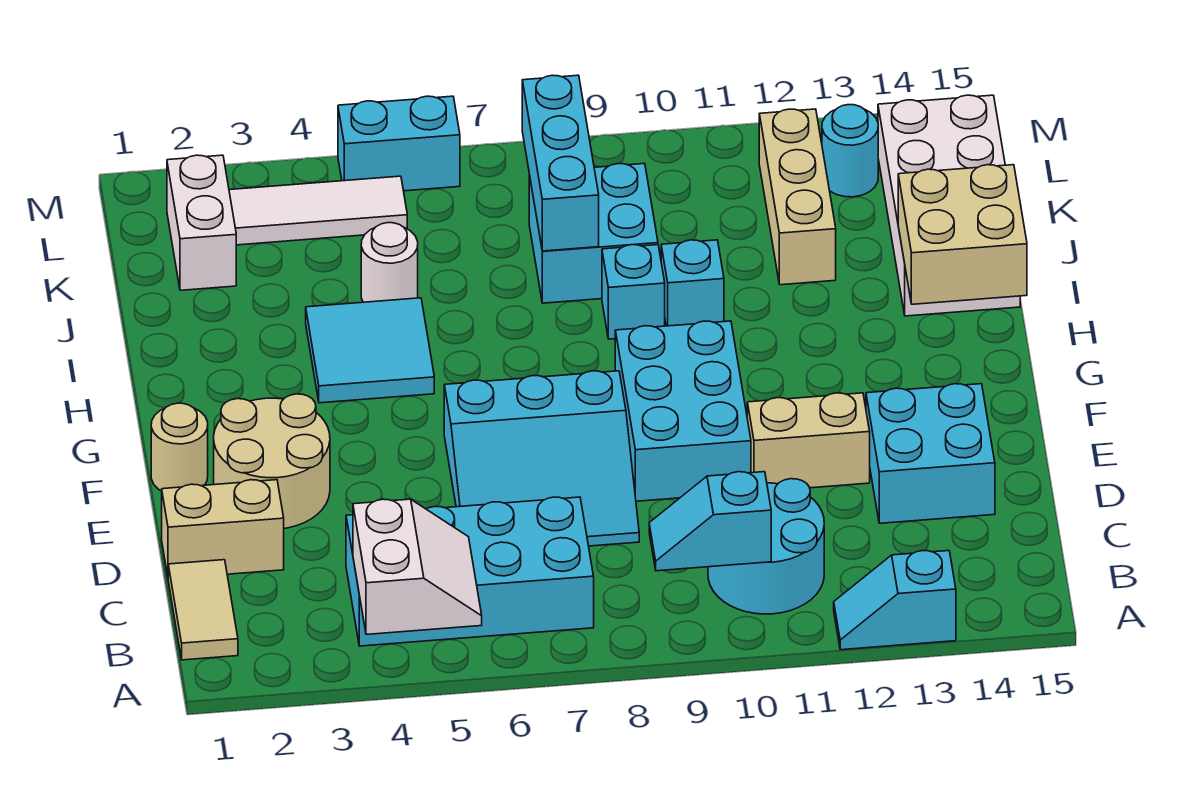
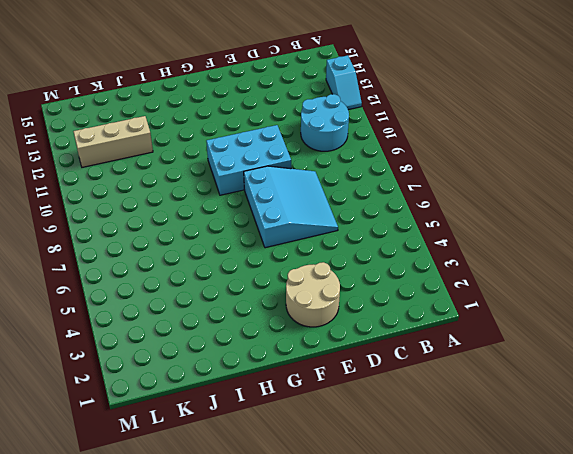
none -> tan 1x2 tile [168,560,238,660]
none -> cyan 2x4 brick [346,497,594,646]
none -> tan 1x2 brick [162,480,284,576]

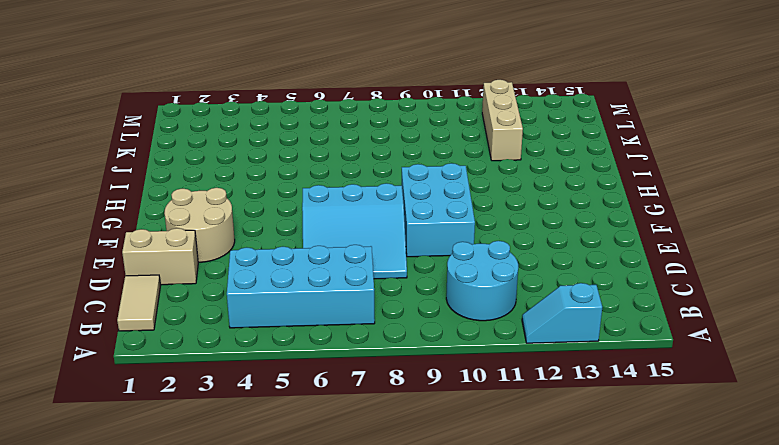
none -> cyan 2x2 brick [866,384,995,523]
none -> tan 1x2 brick [747,393,870,488]
none -> tan 1x1 round brick [151,403,208,491]

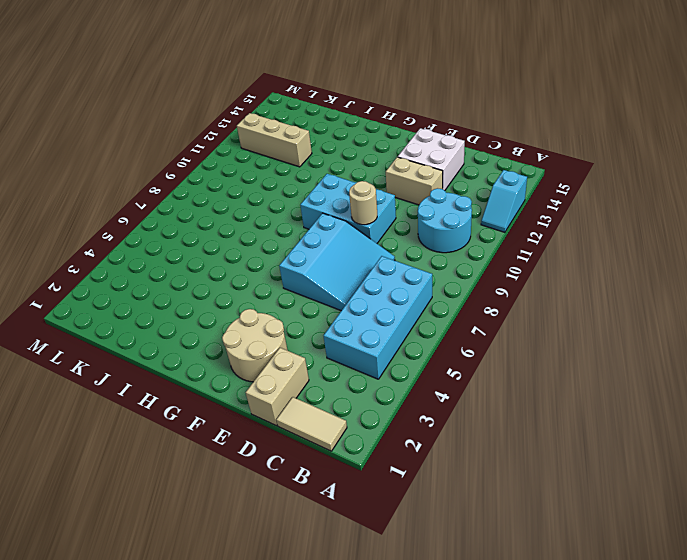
tan 1x2 brick [386,157,443,205] -> tan 1x2 brick turned to [747,393,870,488]
white 2x2 brick [398,128,465,190] -> cyan 2x2 brick [866,384,995,523]
tan 1x1 round brick [349,181,377,225] -> tan 1x1 round brick moved to [151,403,208,491]
none -> cyan 2x2 tile [306,298,434,403]
none -> cyan 1x1 brick [602,245,665,339]
none -> cyan 1x1 brick [661,240,724,326]

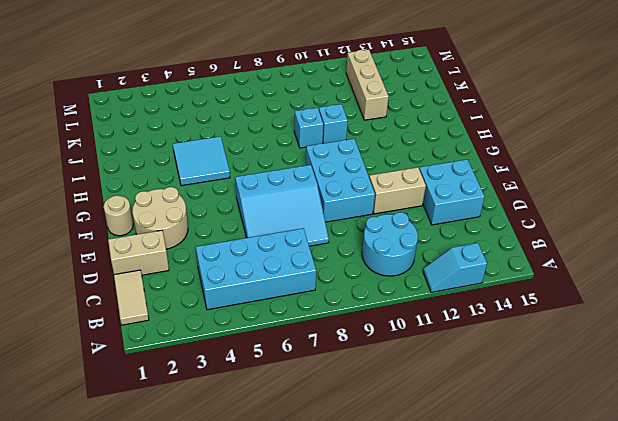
none -> white 2x4 brick [878,95,1020,316]
none -> white 1x1 round brick [361,223,418,302]
none -> cyan 2x2 brick [529,163,658,303]

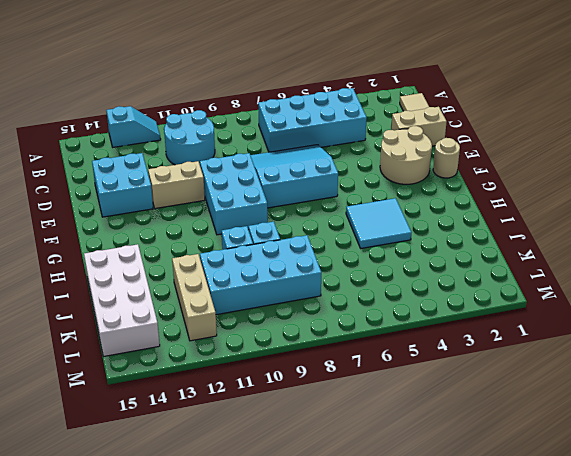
cyan 2x4 brick [200,235,321,315] -> cyan 2x2 brick [529,163,658,303]
none -> white 1x1 round brick [361,223,418,302]
none -> white 1x2 brick [167,155,236,290]
none -> white 1x3 tile [229,176,407,245]

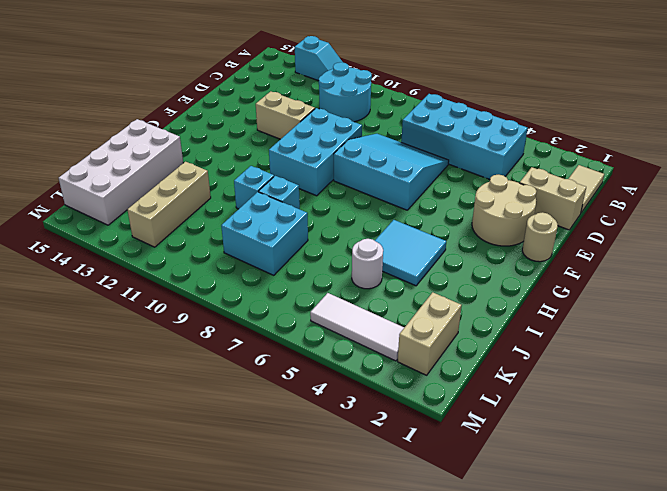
tan 1x2 brick [398,292,462,375] -> white 1x2 brick [167,155,236,290]
none -> cyan 2x2 brick [866,384,995,523]
none -> cyan 1x1 round brick [822,105,878,197]
none -> cyan 1x2 brick [338,96,460,191]

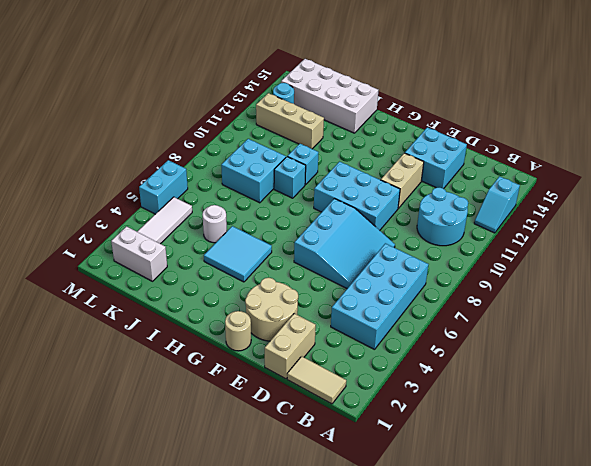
none -> white 2x2 slope [353,499,482,635]
none -> cyan 1x2 slope [649,472,771,571]
none -> tan 2x2 brick [898,165,1027,304]

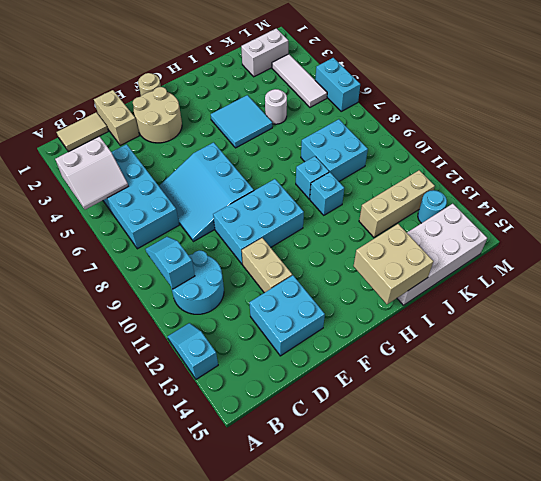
none -> cyan 1x3 brick [522,75,599,251]

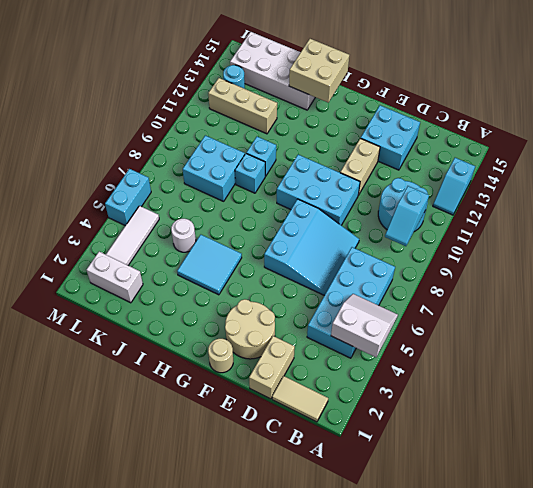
none -> cyan 1x3 brick [522,75,599,251]

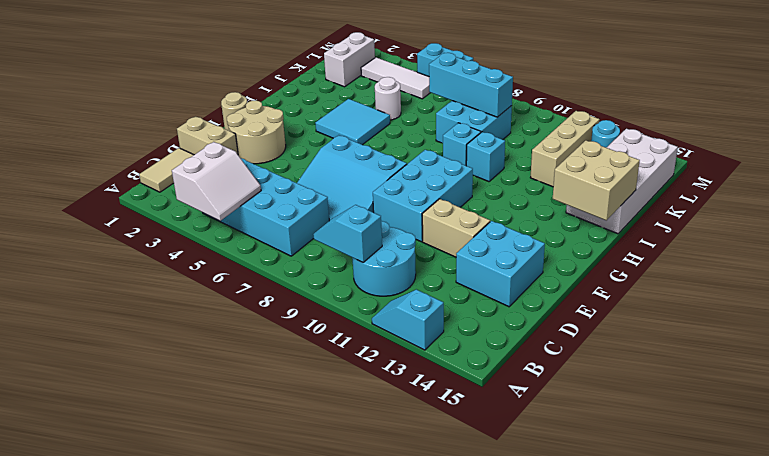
cyan 1x3 brick [429,53,513,117] -> cyan 1x3 brick turned to [522,75,599,251]

